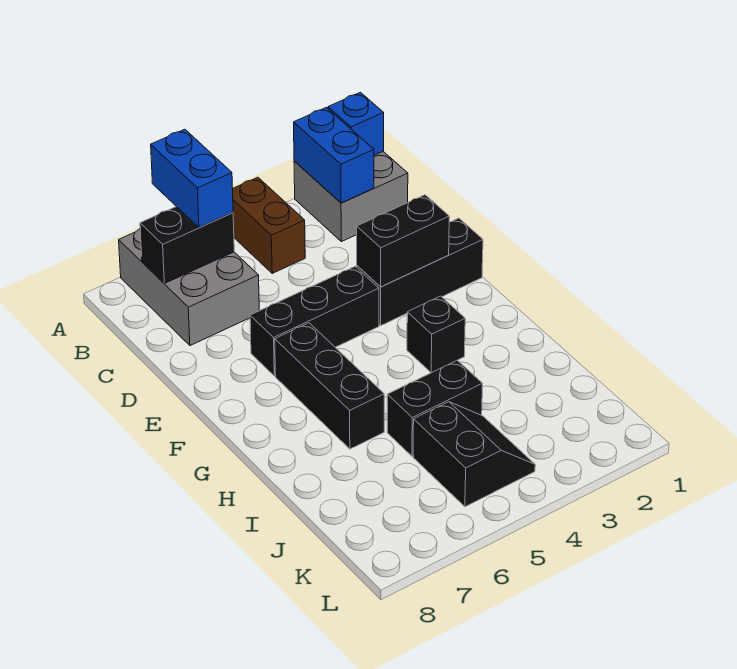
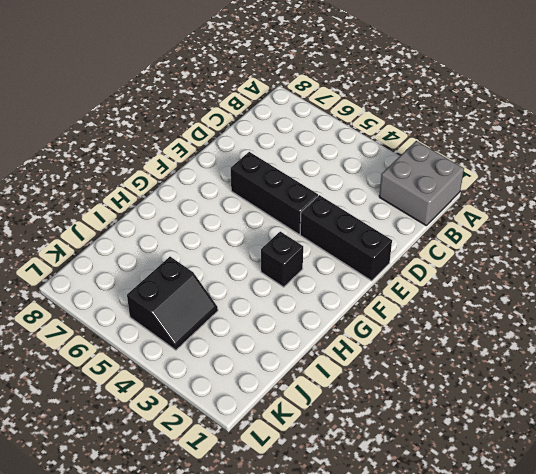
none -> brown 1x2 brick [233,177,305,273]
none -> grey 2x3 brick [119,229,259,346]
none -> black 1x3 brick [275,323,384,449]

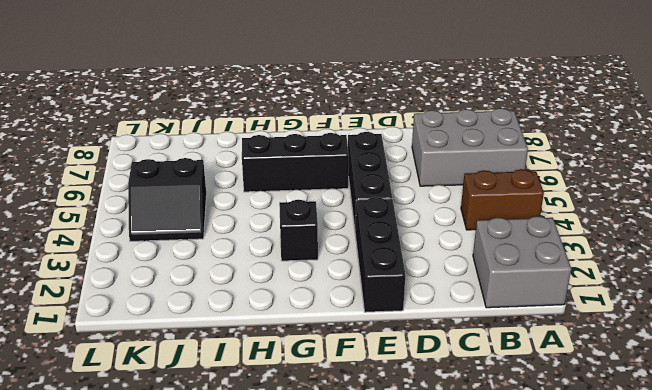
none -> black 1x2 brick [387,360,483,456]
none -> blue 1x1 brick [328,92,384,155]
none -> blue 1x2 brick [294,108,374,203]

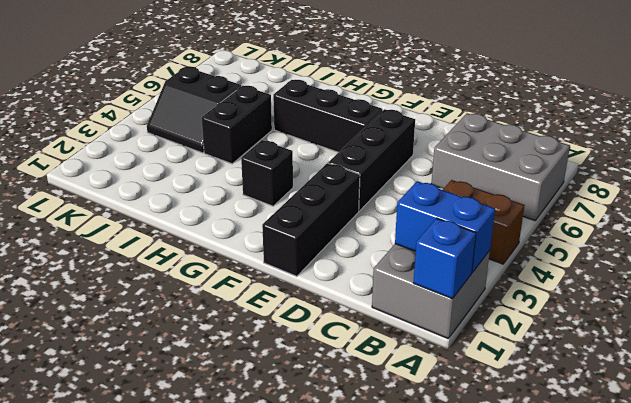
none -> black 1x2 brick [140,207,234,283]
none -> black 1x2 brick [357,195,449,287]
none -> blue 1x2 brick [151,129,233,228]

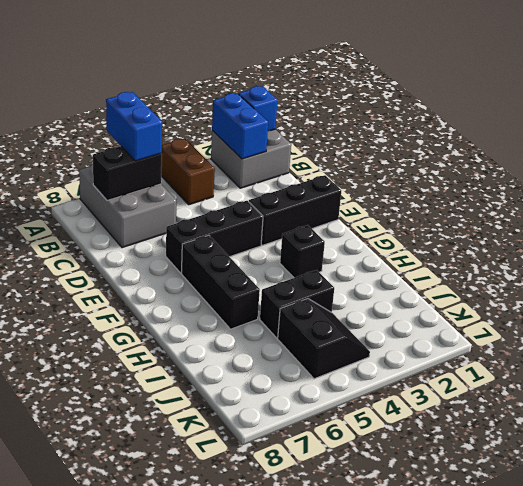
none -> black 1x2 brick [357,195,449,287]

